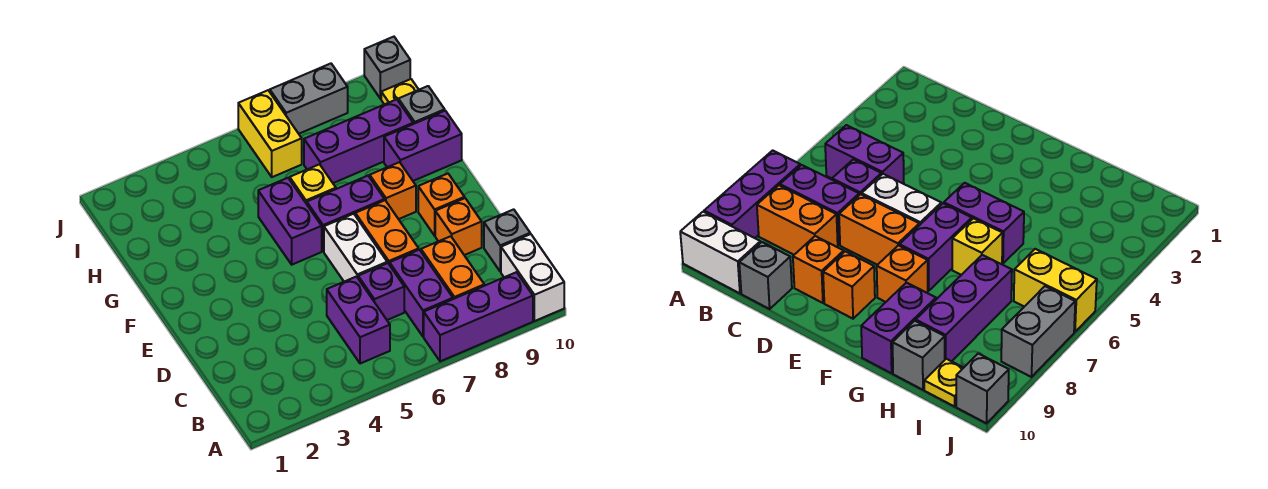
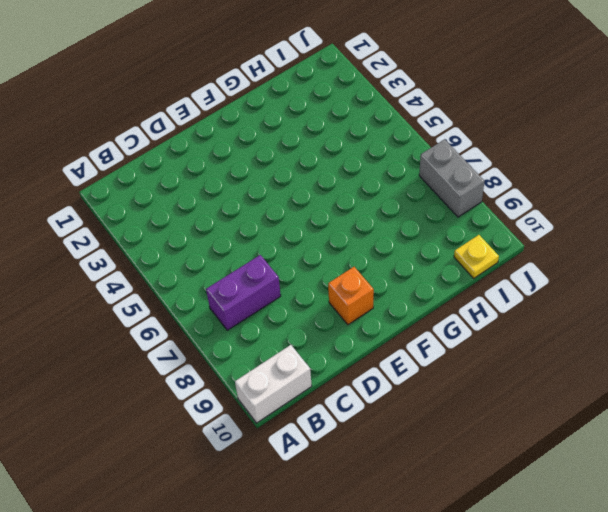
none -> purple 1x3 brick [424,272,533,361]
none -> purple 1x2 brick [327,277,390,364]
none -> orange 1x2 brick [421,236,484,299]

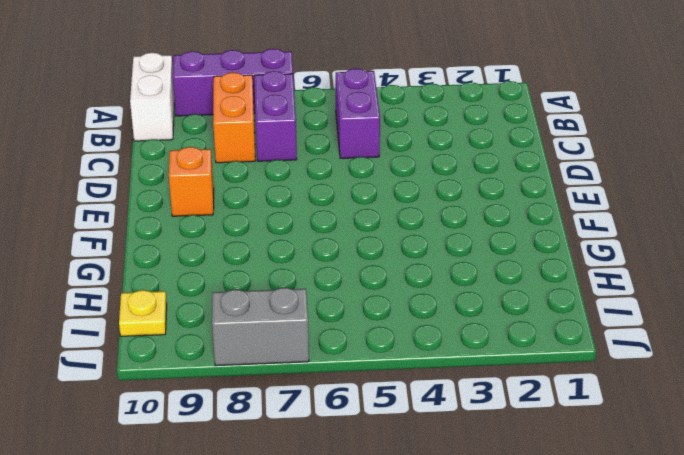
none -> purple 1x1 brick [358,263,404,320]
none -> grey 1x1 brick [484,209,530,272]
none -> white 1x2 brick [324,214,387,282]

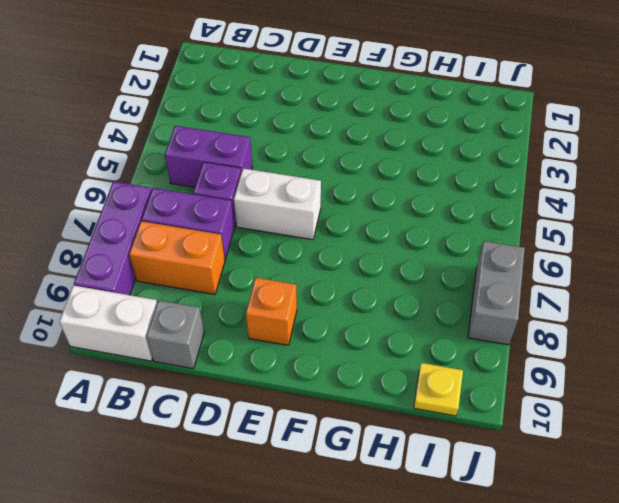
none -> orange 1x2 brick [355,200,419,265]
none -> orange 1x1 brick [435,198,482,255]
none -> purple 1x2 brick [258,178,322,265]

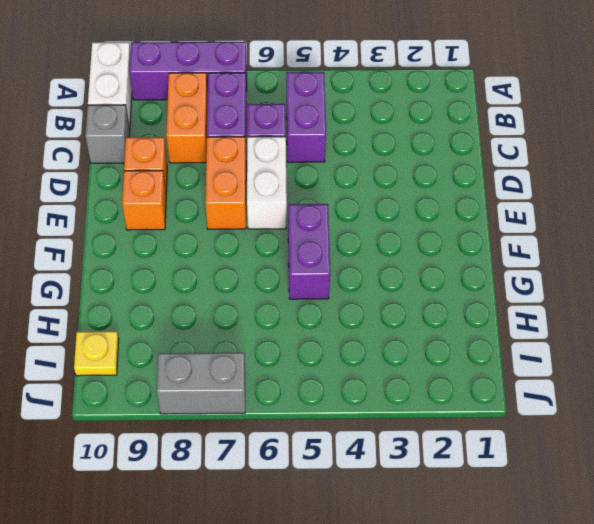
none -> purple 1x2 brick [307,176,384,251]
none -> orange 1x1 brick [370,162,416,219]
none -> yellow 1x1 brick [290,164,336,204]

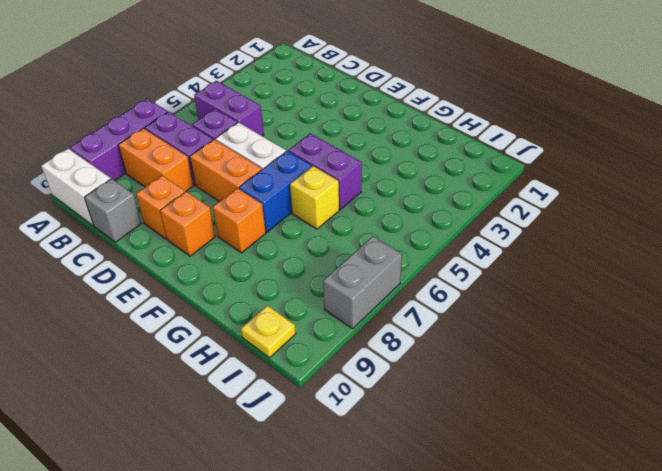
blue 1x2 brick [239,151,312,232] -> purple 1x2 brick [307,176,384,251]
none -> purple 1x2 brick [384,111,462,181]
none -> purple 1x3 brick [304,99,413,183]
none -> grey 1x1 brick [398,86,445,124]

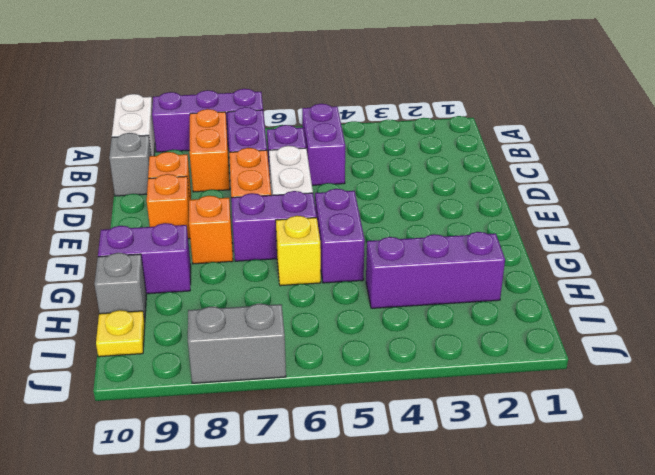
purple 1x3 brick [366,232,505,308] -> purple 1x3 brick moved to [304,99,413,183]
none -> yellow 1x2 brick [238,90,302,177]
none -> grey 1x1 brick [364,37,410,99]

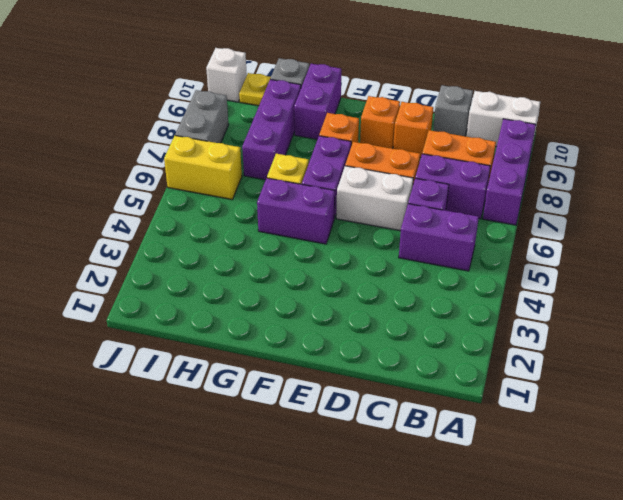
white 1x1 brick [206,48,247,102] -> grey 1x1 brick [364,37,410,99]

